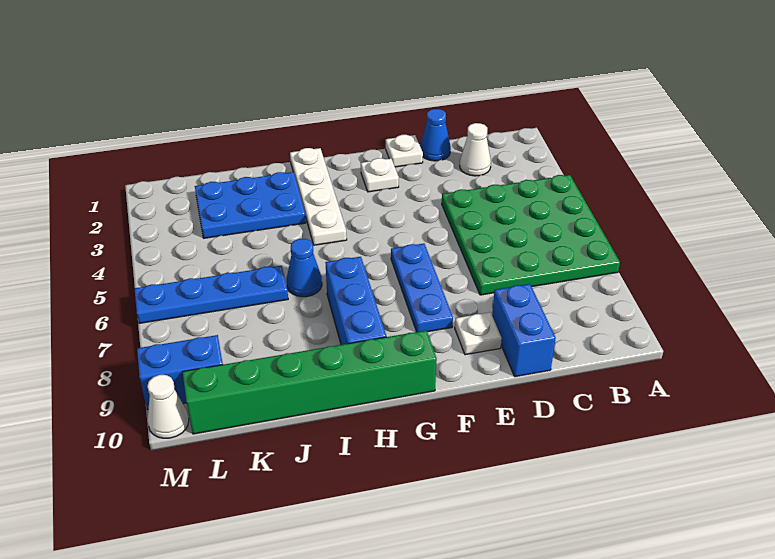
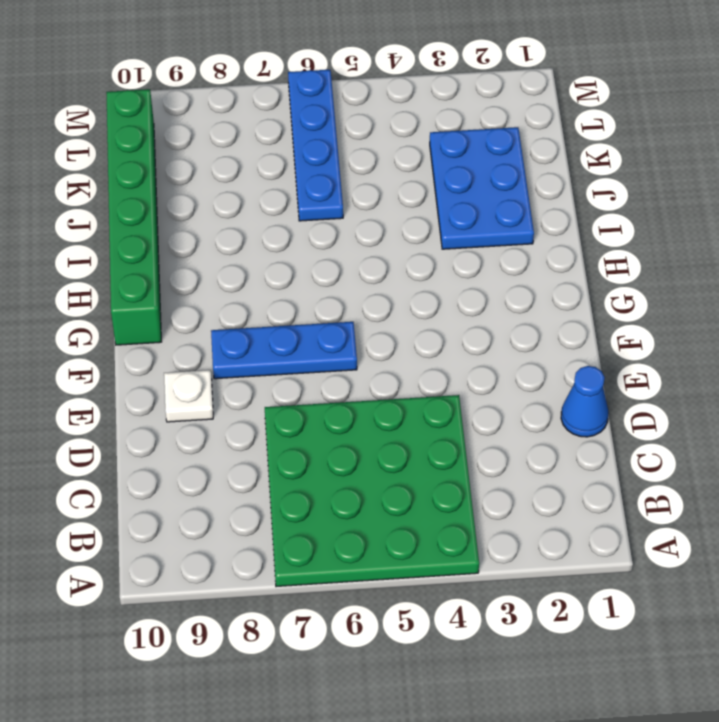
none -> white 1x1 cone [460,123,491,176]
none -> blue 1x2 brick [492,284,556,377]
none -> white 1x1 plate [386,135,423,167]

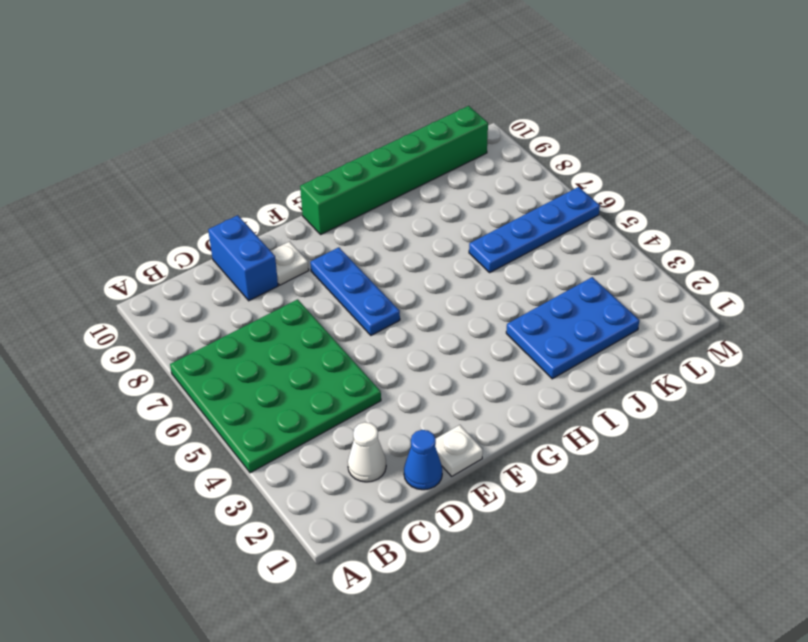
none -> white 1x1 plate [361,158,399,192]
none -> white 1x4 plate [290,148,347,245]
none -> blue 1x3 brick [325,257,386,345]

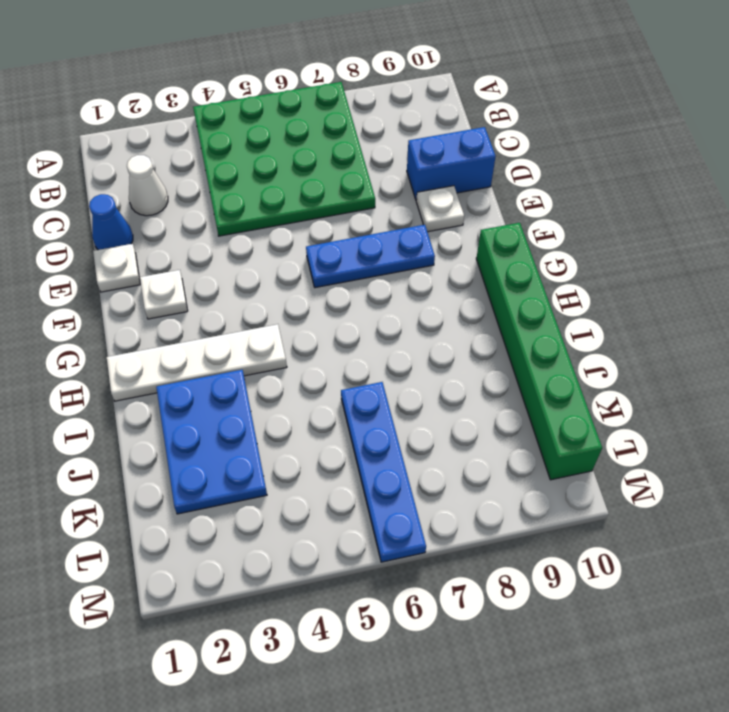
none -> blue 1x3 brick [325,257,386,345]
none -> blue 1x1 cone [287,239,322,297]
none -> blue 1x2 brick [137,335,223,410]

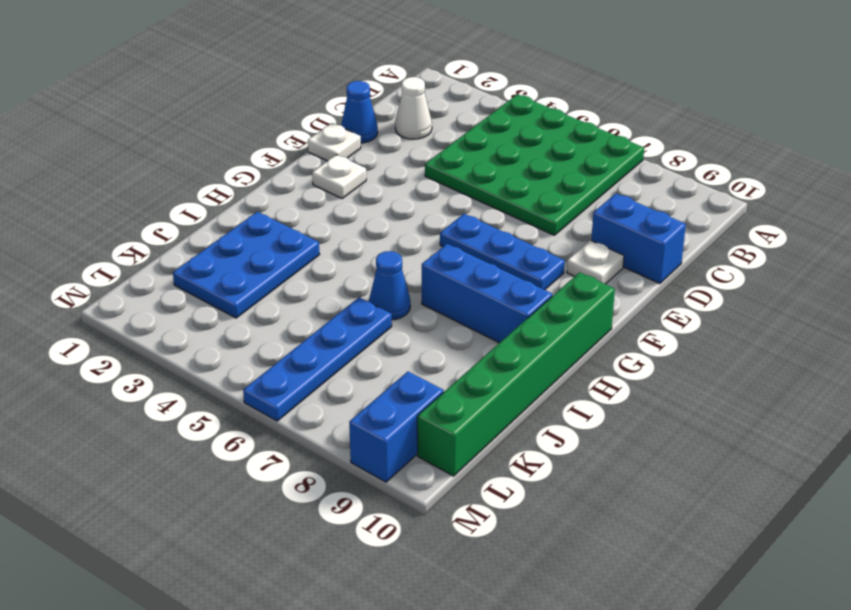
none -> white 1x4 plate [290,148,347,245]
none -> white 1x1 cone [147,375,189,438]

